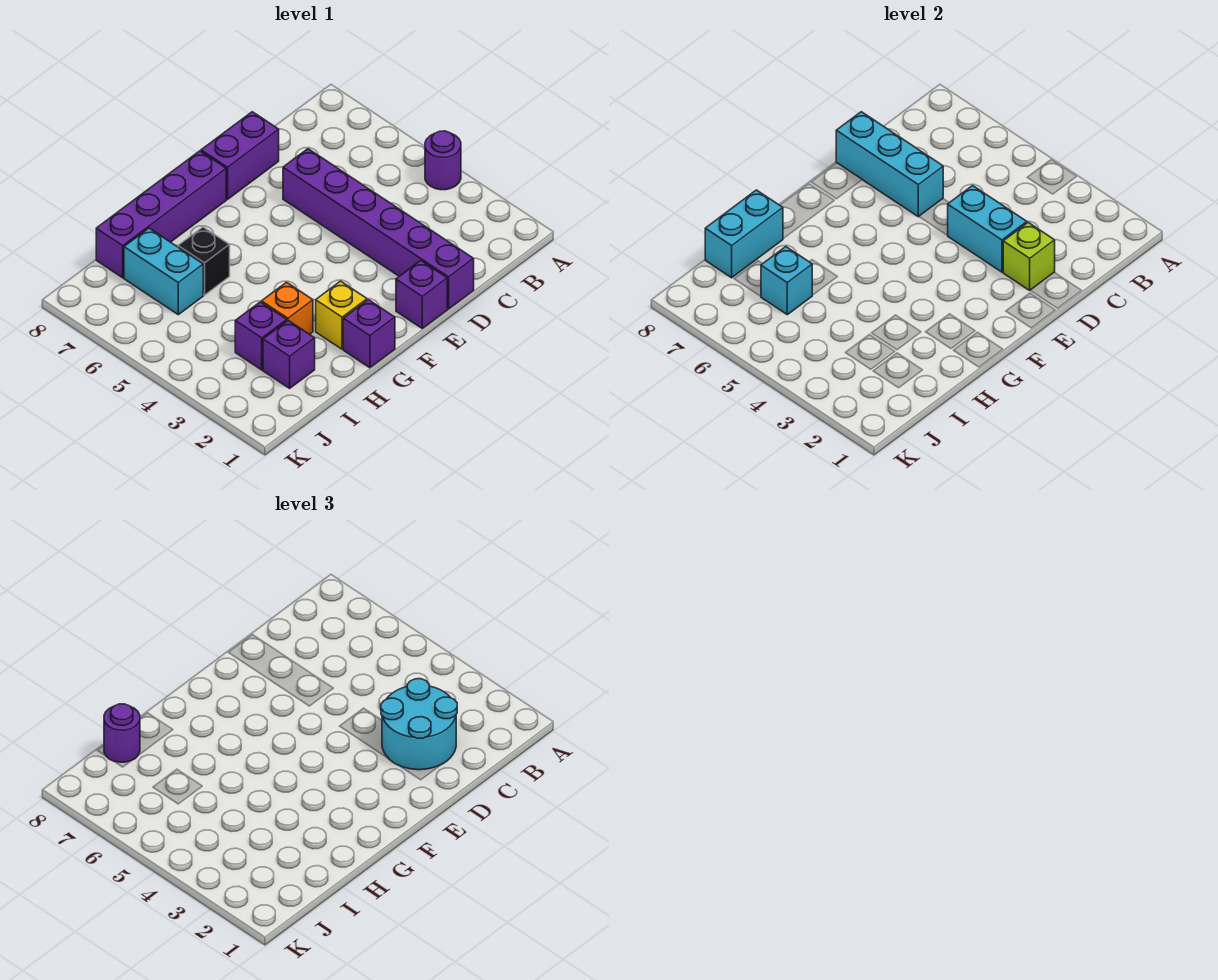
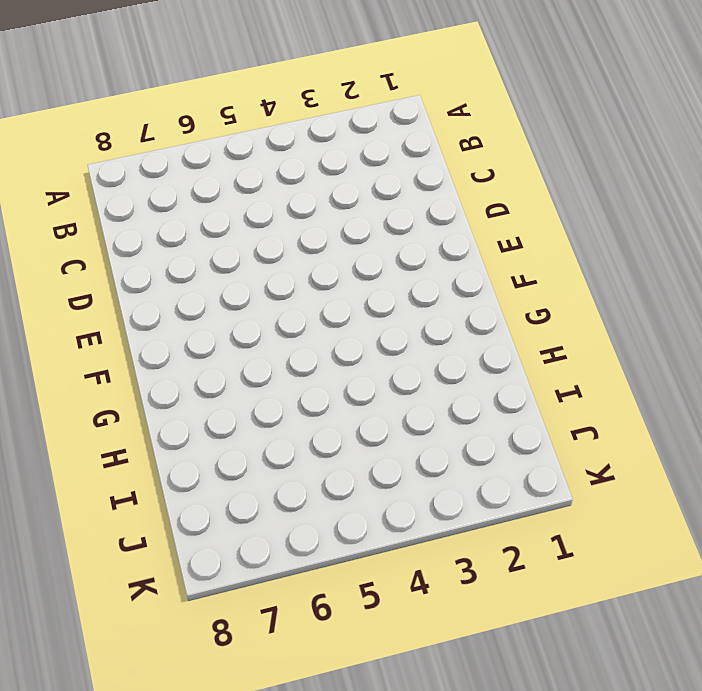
none -> purple 1x1 round brick [425,131,461,190]
none -> purple 1x6 brick [283,149,474,309]
none -> purple 1x2 brick [201,112,279,199]

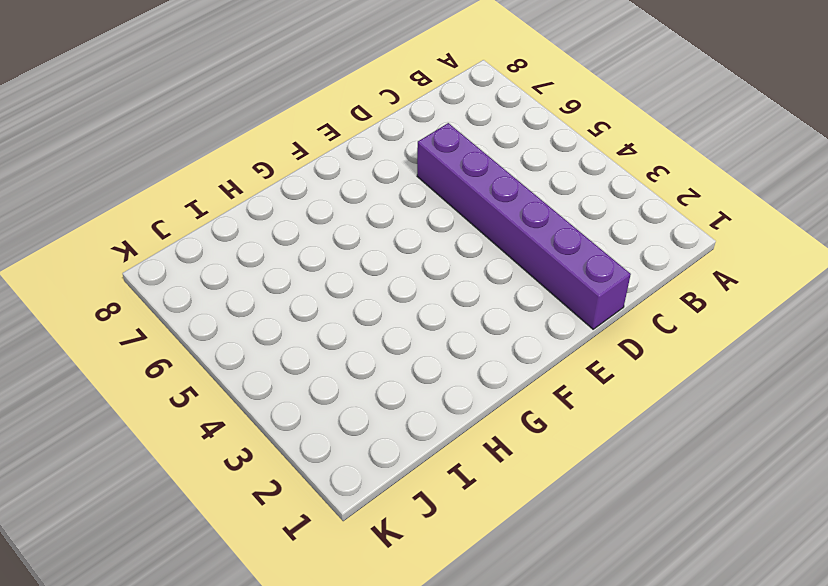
none -> purple 1x1 round brick [425,131,461,190]
none -> purple 1x2 brick [201,112,279,199]
none -> purple 1x1 brick [396,261,447,328]

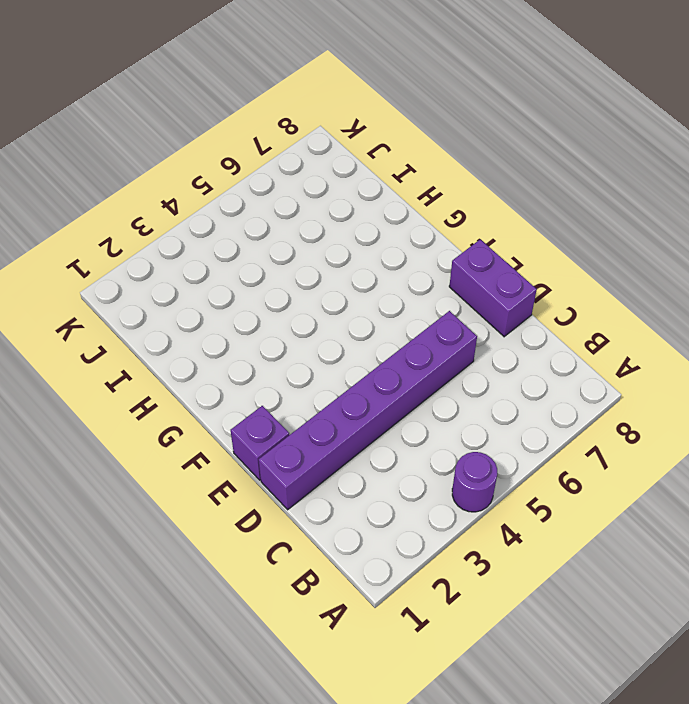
none -> purple 1x4 brick [96,151,226,278]
none -> purple 1x1 brick [343,300,395,368]
none -> yellow 1x1 brick [316,281,367,349]

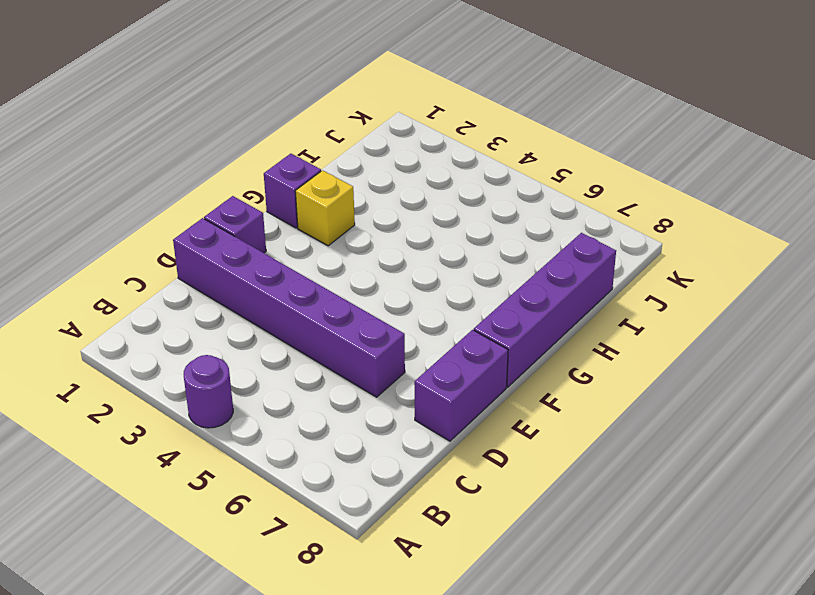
none -> orange 1x1 brick [262,282,313,334]
none -> black 1x1 brick [178,227,230,295]
none -> purple 1x1 brick [263,320,315,388]

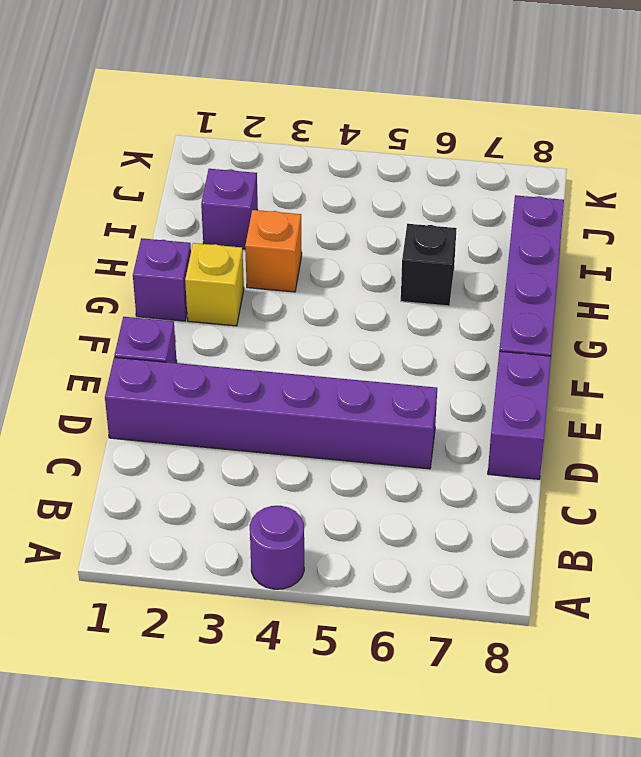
none -> purple 1x1 brick [235,302,287,370]
none -> cyan 1x2 brick [124,228,203,315]
none -> lime 1x1 brick [1003,222,1055,290]

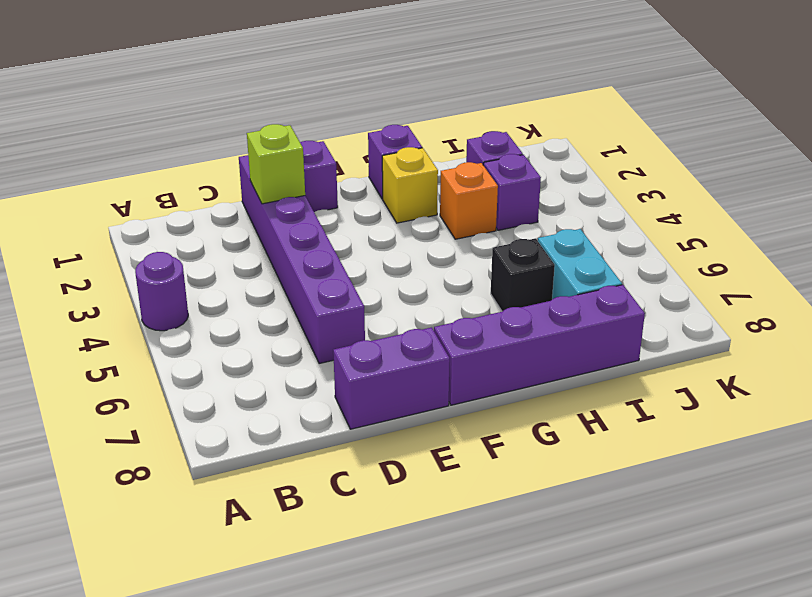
none -> cyan 1x2 brick [947,186,1027,272]
none -> cyan 1x3 brick [836,112,943,217]
none -> cyan 1x2 brick [705,190,783,278]

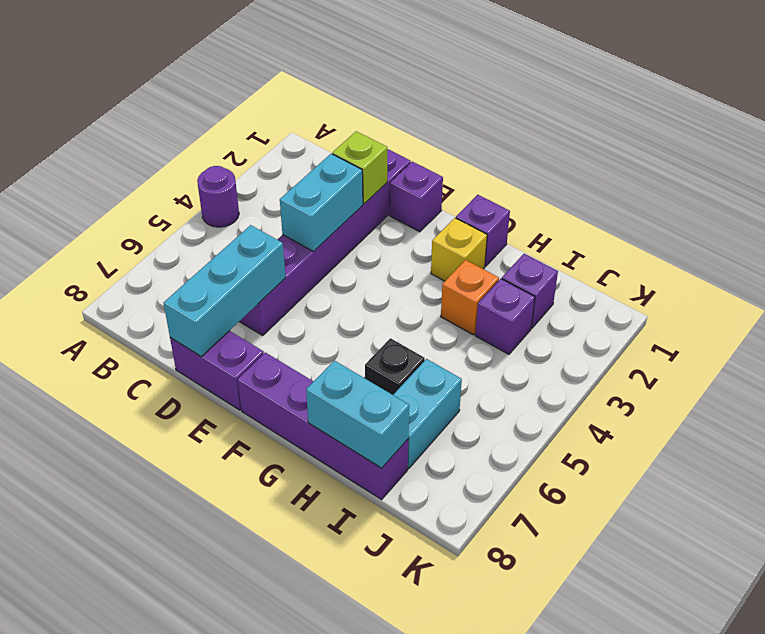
none -> cyan 1x1 brick [761,247,812,315]
none -> cyan 2x2 round brick [381,679,457,770]
none -> purple 1x1 round brick [104,704,140,762]

